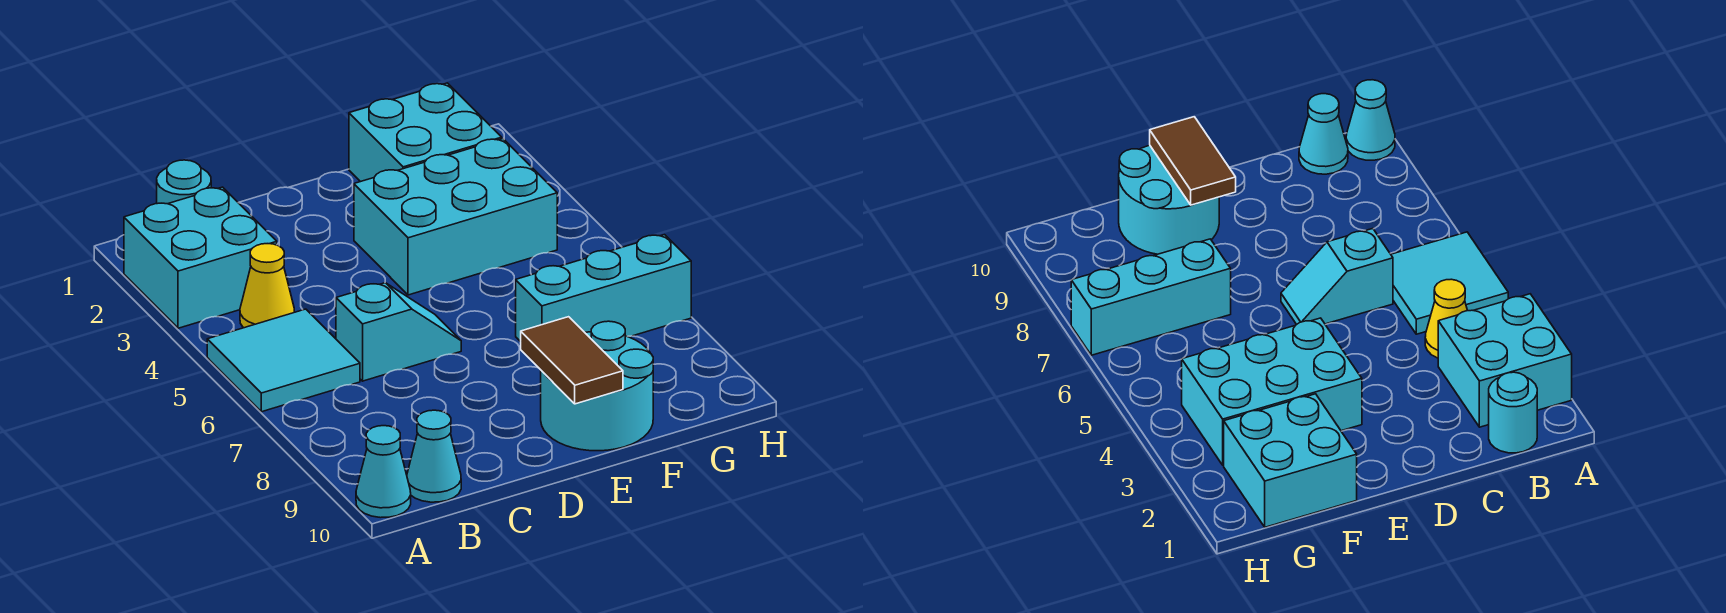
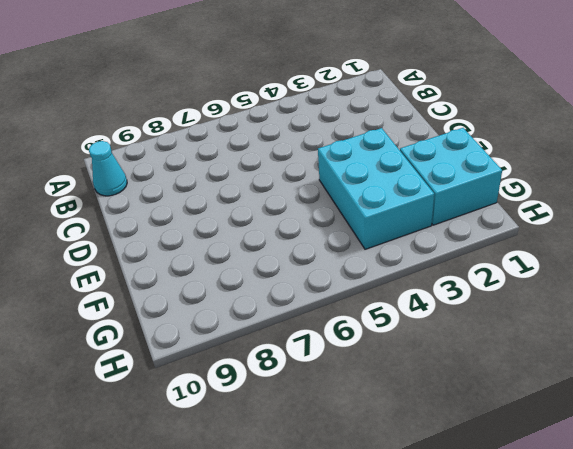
none -> cyan 2x2 brick [124,187,277,328]
none -> cyan 2x2 tile [207,309,360,412]
none -> cyan 1x1 cone [356,426,411,518]

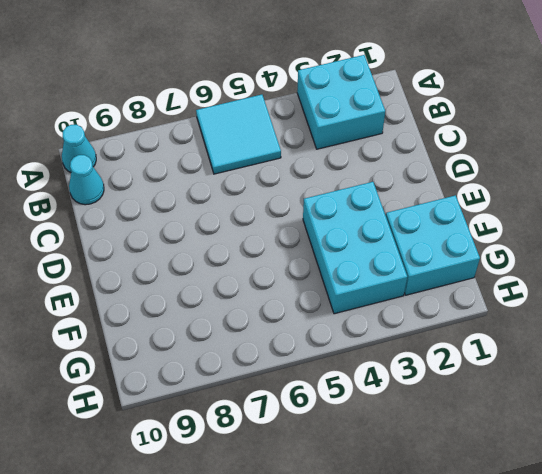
none -> cyan 1x1 round brick [157,160,211,204]
none -> yellow 1x1 cone [240,244,294,328]
none -> cyan 1x2 slope [336,283,461,381]

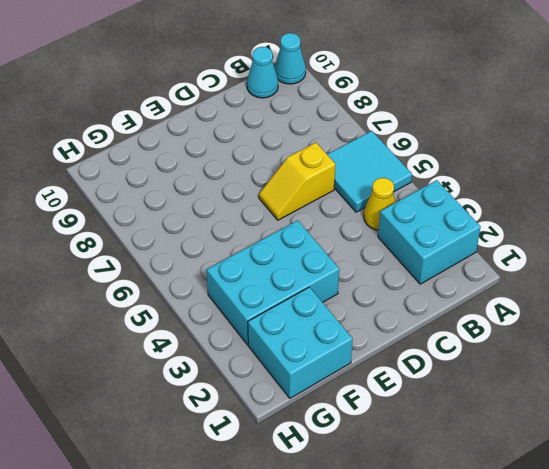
yellow 1x2 slope [259,143,335,220] -> cyan 1x2 slope [336,283,461,381]
none -> cyan 1x1 round brick [157,160,211,204]
none -> cyan 2x2 round brick [541,321,653,451]
none -> cyan 1x3 brick [516,235,691,342]

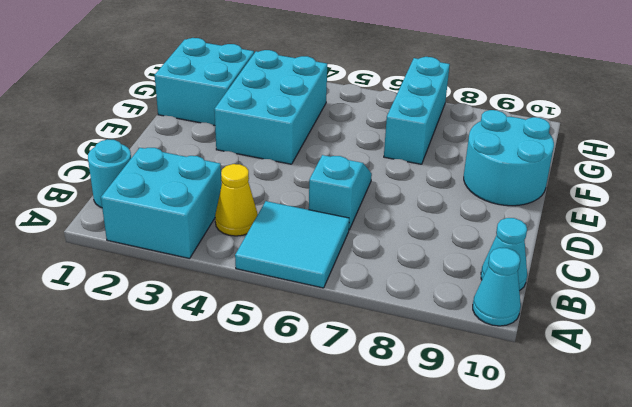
none -> brown 1x2 tile [521,317,623,404]

